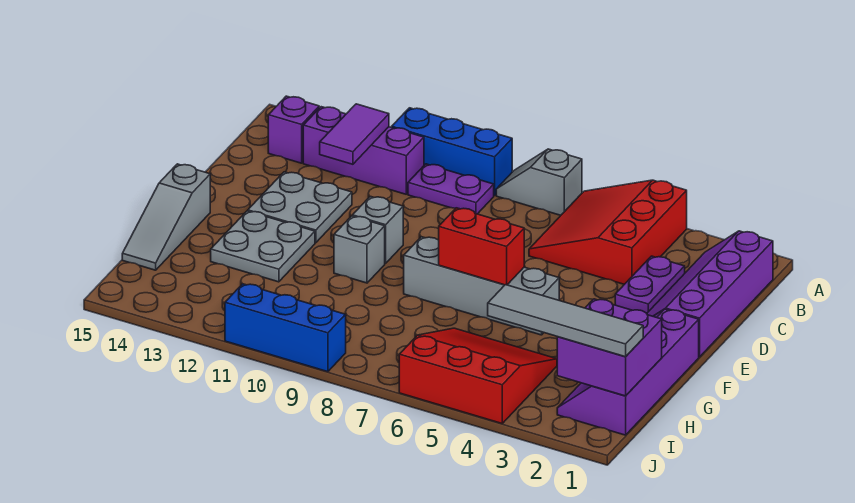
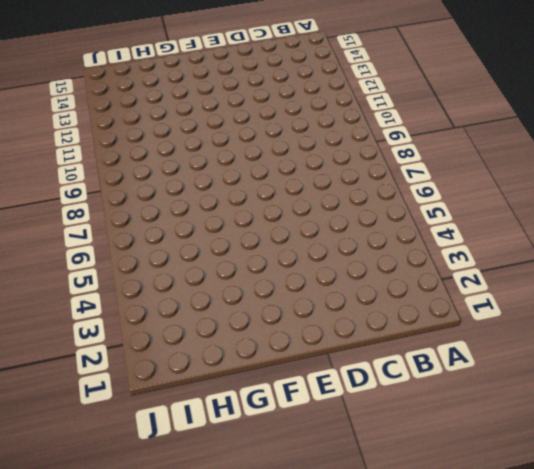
none -> red 3x3 slope [529,180,687,284]
none -> grey 1x2 slope [496,149,582,215]
none -> blue 1x3 brick [392,108,512,196]

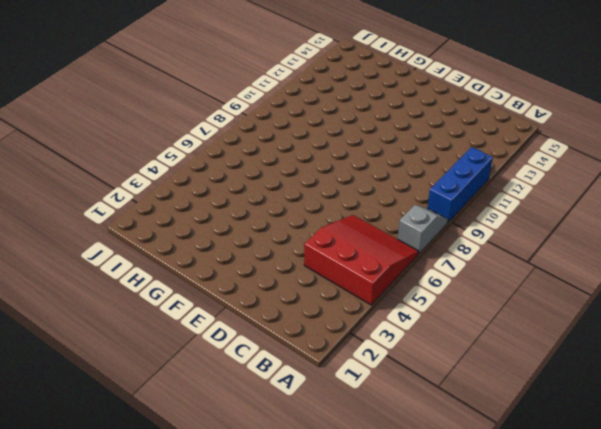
none -> purple 2x4 slope [647,231,773,357]
none -> purple 1x2 plate [408,164,494,214]
none -> purple 1x3 brick [303,107,424,194]

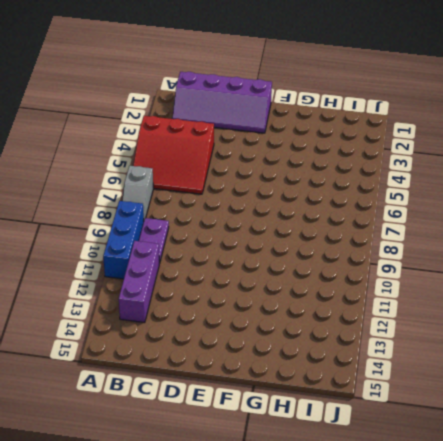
none -> purple 1x1 brick [268,96,319,163]
none -> purple 1x2 plate [615,256,685,313]
none -> grey 2x2 plate [248,172,352,243]

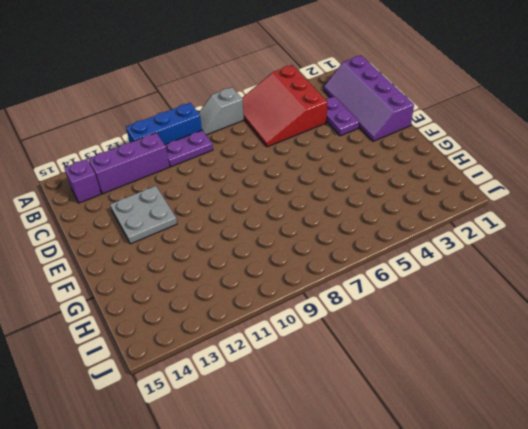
none -> grey 1x1 brick [352,196,403,264]
none -> purple 2x4 slope [557,309,699,435]
none -> grey 1x4 brick [404,237,559,335]

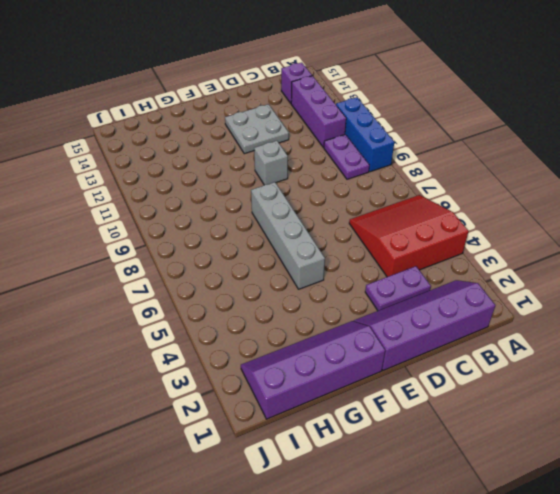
none -> grey 1x2 slope [496,149,582,215]
none -> grey 1x1 brick [334,216,385,283]
none -> grey 2x2 plate [211,211,315,282]

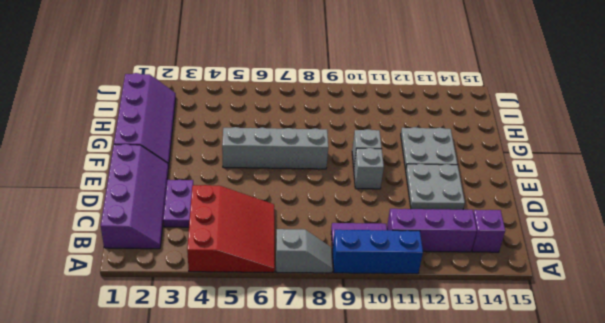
none -> grey 1x3 slope [122,164,210,270]
none -> red 3x3 slope [399,328,557,423]
none -> blue 1x3 brick [225,284,346,372]

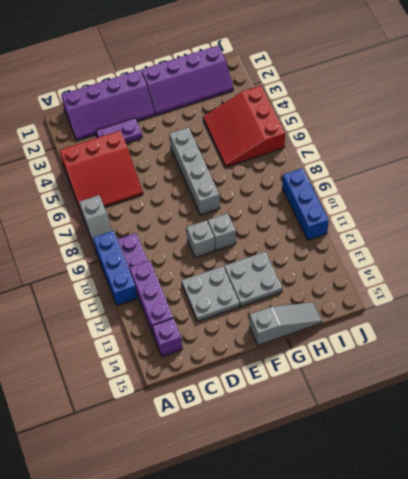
none -> purple 1x2 tile [320,104,389,164]
none -> red 1x2 brick [439,208,524,285]
none -> purple 2x2 brick [557,299,662,396]

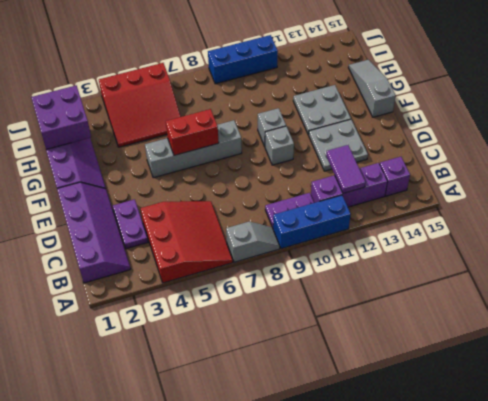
none -> grey 1x4 tile [488,285,643,357]

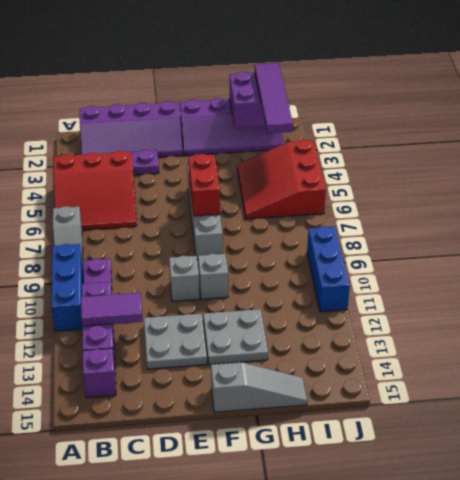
purple 1x4 tile [255,63,293,133] -> grey 1x4 tile [488,285,643,357]

